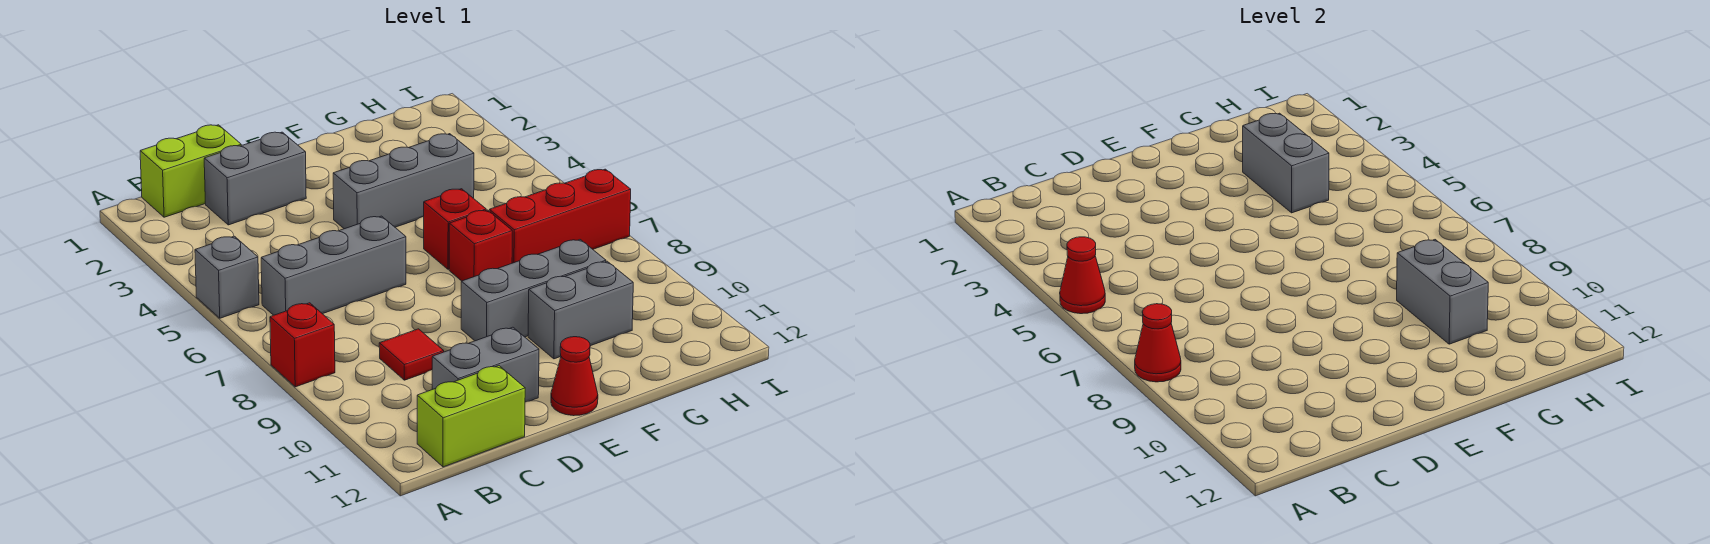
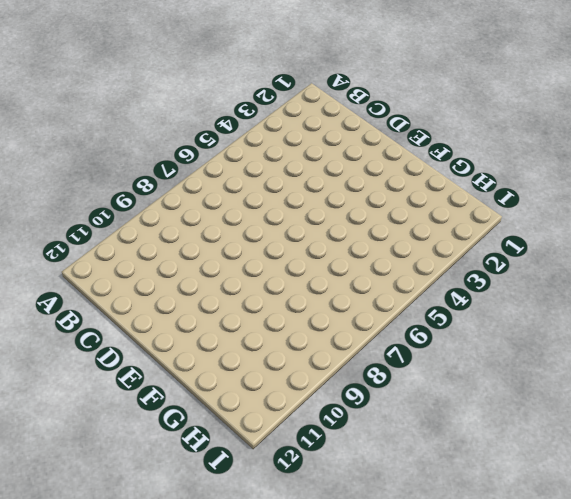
none -> grey 1x1 brick [195,236,259,318]
none -> red 1x1 brick [270,303,335,387]
none -> lime 1x2 brick [140,125,241,217]

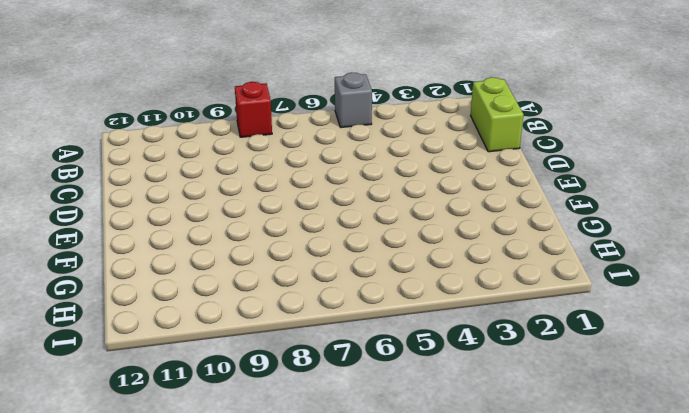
none -> grey 1x3 brick [261,216,406,315]
none -> lime 1x2 brick [417,366,525,467]
none -> grey 1x2 brick [204,132,306,225]

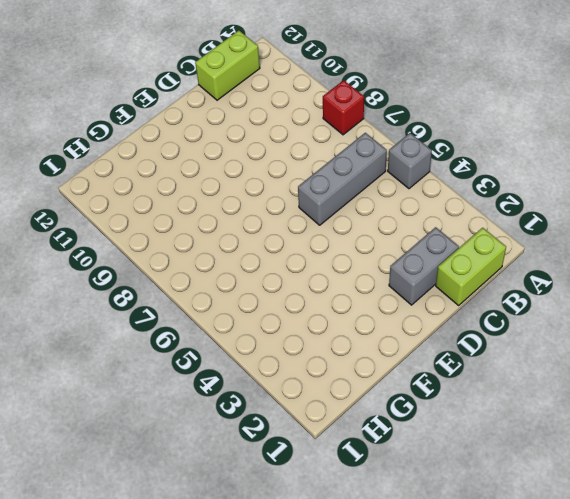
none -> red 1x1 tile [379,329,444,380]
none -> grey 1x2 brick [432,327,539,402]
none -> grey 1x3 brick [333,134,474,229]

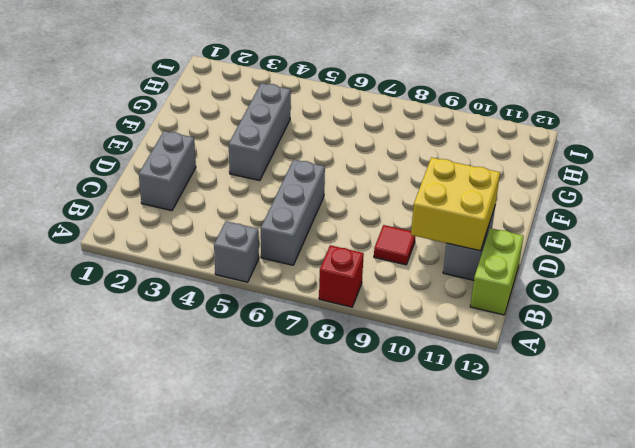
yellow 2x2 brick [411,157,500,251] -> none
none -> lime 1x2 brick [140,125,241,217]
none -> grey 1x3 brick [461,240,606,341]
none -> red 1x1 cone [551,337,598,416]

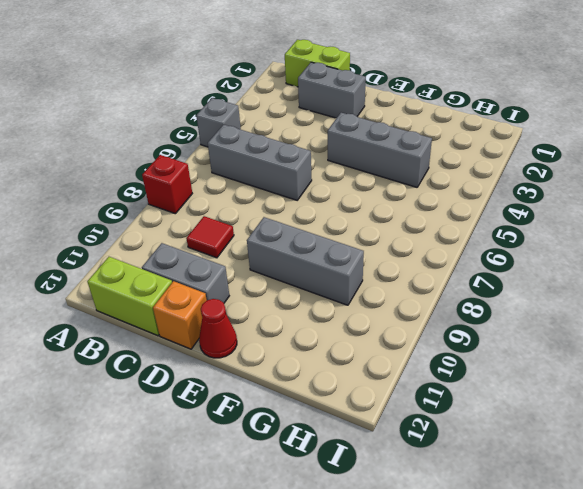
orange 1x1 brick [153,281,207,349] -> none
none -> red 1x1 brick [424,189,486,269]
none -> red 1x1 brick [449,210,512,281]
none -> grey 1x2 brick [528,261,633,359]

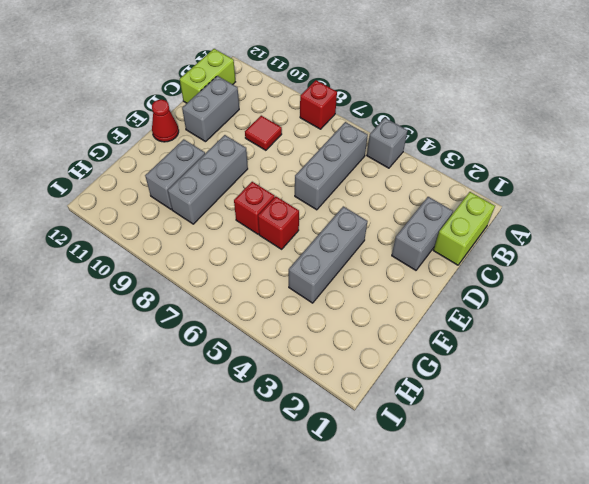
none -> red 1x3 brick [489,169,631,263]
none -> red 1x1 cone [1060,237,1105,314]
none -> red 1x1 cone [1135,304,1181,382]

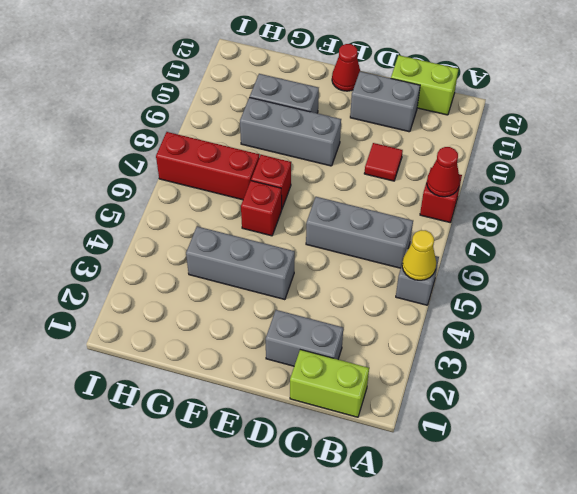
yellow 1x1 cone [402,230,436,280] -> red 1x1 cone [1060,237,1105,314]
none -> grey 1x2 brick [1243,113,1329,213]
none -> grey 1x2 brick [1397,240,1488,344]

